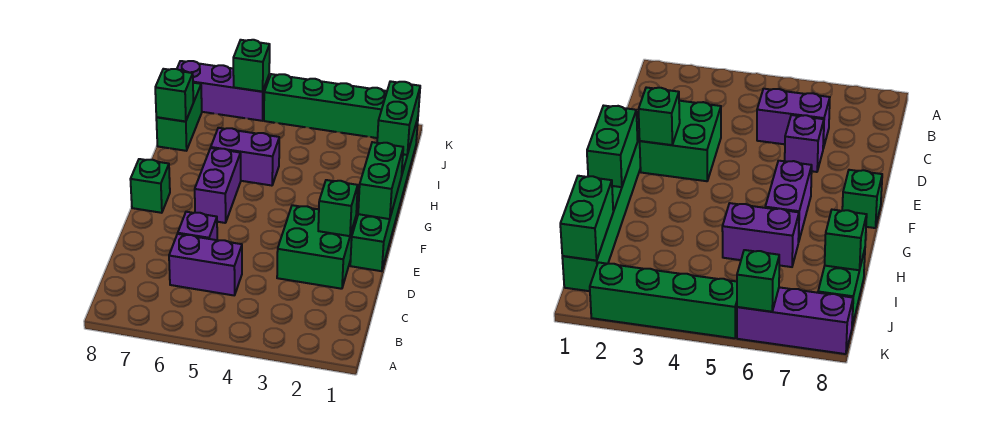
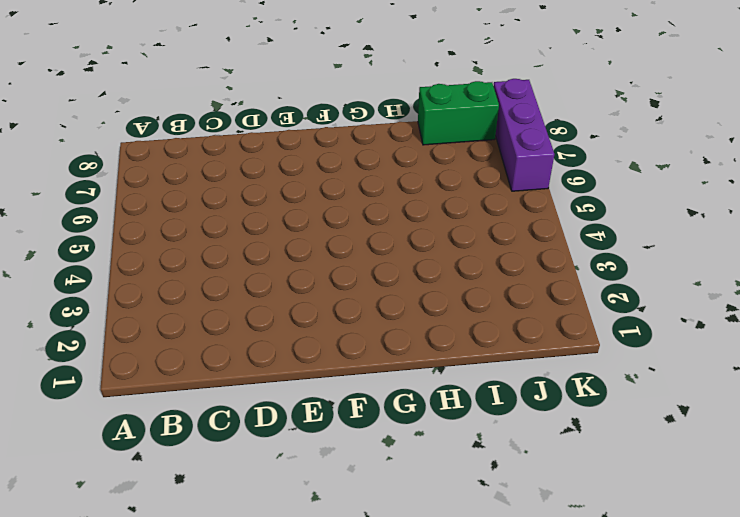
none -> purple 1x2 brick [169,234,242,295]
none -> green 2x2 brick [277,205,356,289]
none -> purple 1x1 brick [178,212,217,240]

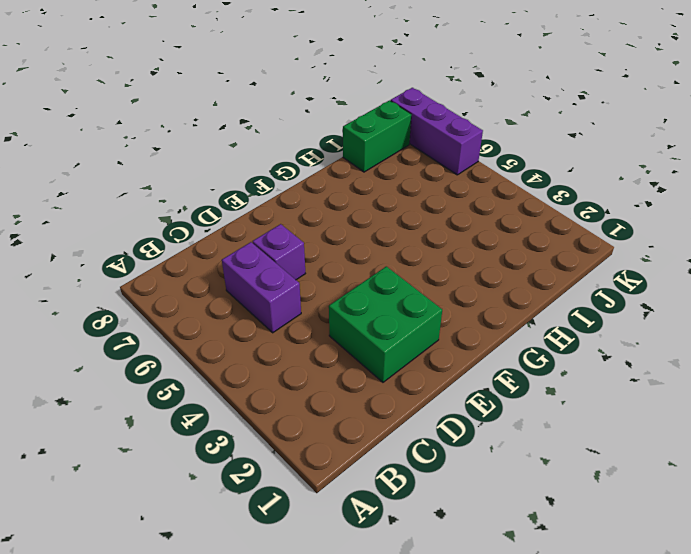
none -> green 1x6 brick [350,118,418,271]
none -> purple 1x2 brick [195,148,241,223]
none -> green 1x1 brick [130,159,170,213]

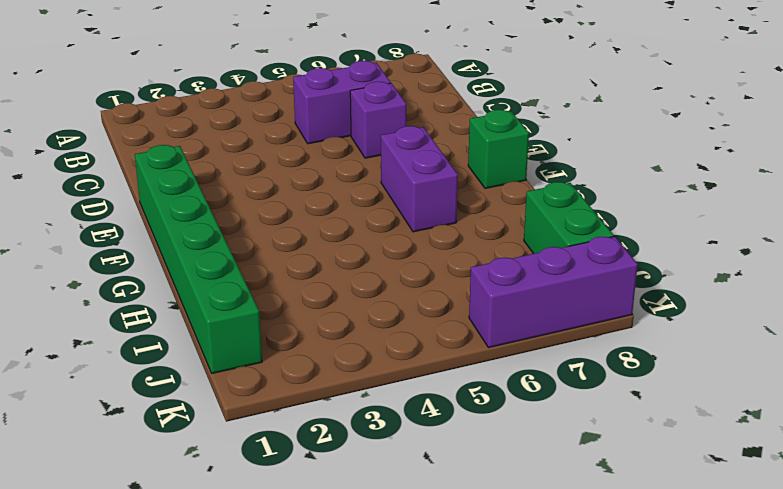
none -> green 2x2 brick [277,205,356,289]
none -> purple 1x2 brick [211,128,279,186]
none -> green 1x4 brick [264,74,387,138]

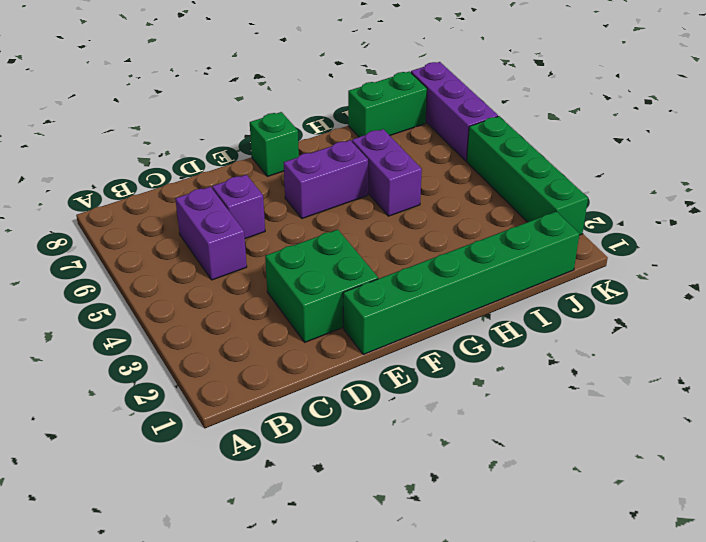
none -> green 1x1 brick [318,180,358,236]
none -> green 1x2 brick [358,142,403,219]
none -> green 1x2 brick [377,81,420,155]

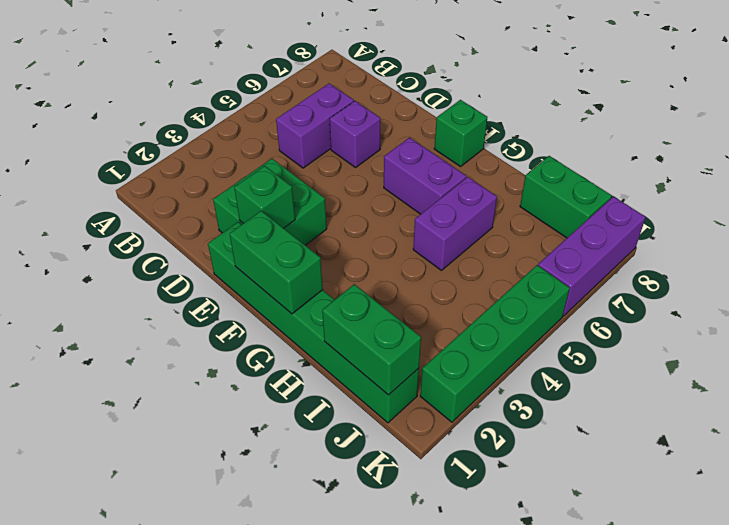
none -> green 1x1 brick [155,69,193,122]
none -> green 1x1 brick [233,40,270,92]

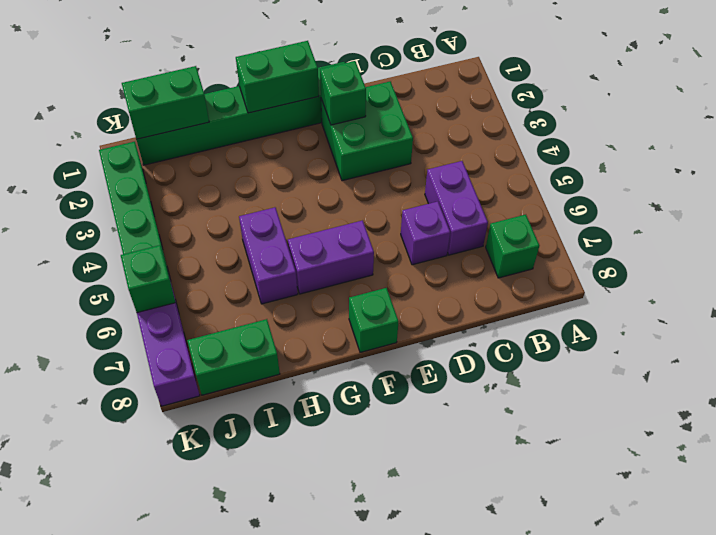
green 1x1 brick [486,215,539,278] -> green 1x1 brick moved to [155,69,193,122]

